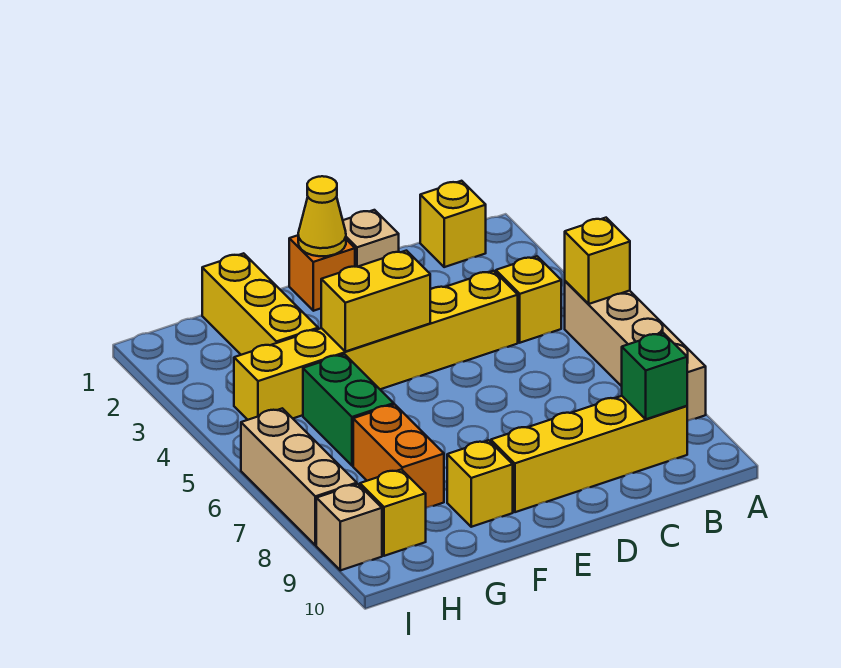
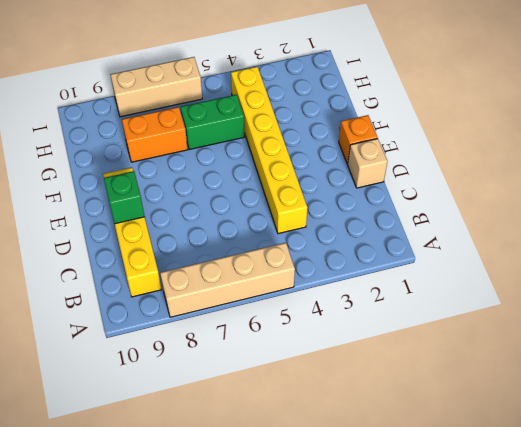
green 1x1 brick [104,171,144,224] -> green 1x1 brick moved to [622,333,687,419]
none -> yellow 1x1 brick [420,181,486,267]
none -> yellow 1x1 brick [496,256,561,343]
none -> yellow 1x1 brick [447,440,513,527]

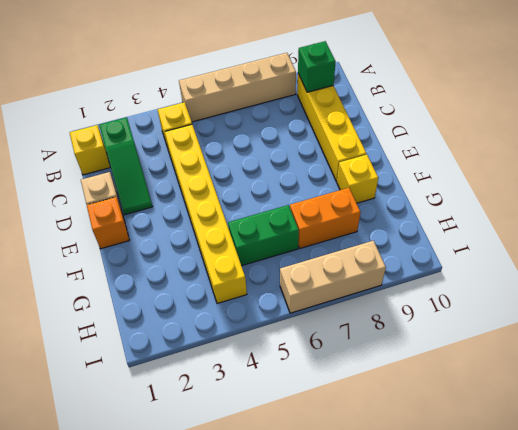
green 1x3 slope [99,117,153,215] -> none
none -> yellow 1x3 brick [202,253,318,355]
none -> yellow 1x1 brick [360,469,426,556]
none -> tan 1x1 brick [316,484,382,570]

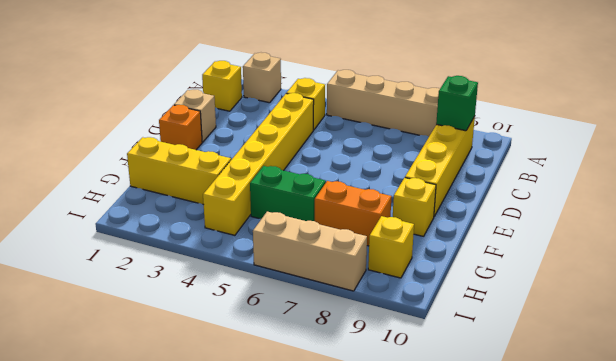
tan 1x1 brick [243,53,281,103] -> tan 1x1 brick moved to [316,484,382,570]
none -> yellow 1x1 brick [565,218,630,304]
none -> yellow 1x1 cone [298,176,346,256]
none -> yellow 1x2 brick [321,251,430,352]

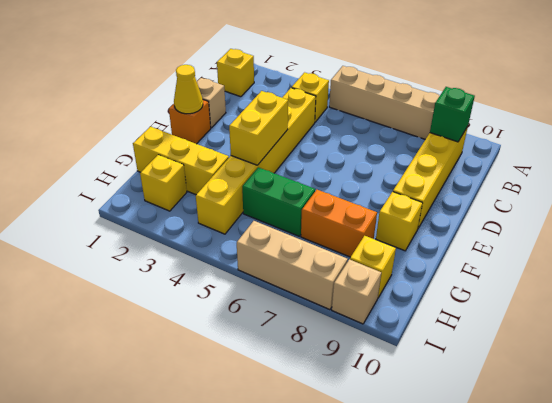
yellow 1x1 brick [140,155,187,211] -> yellow 1x1 brick moved to [565,218,630,304]

